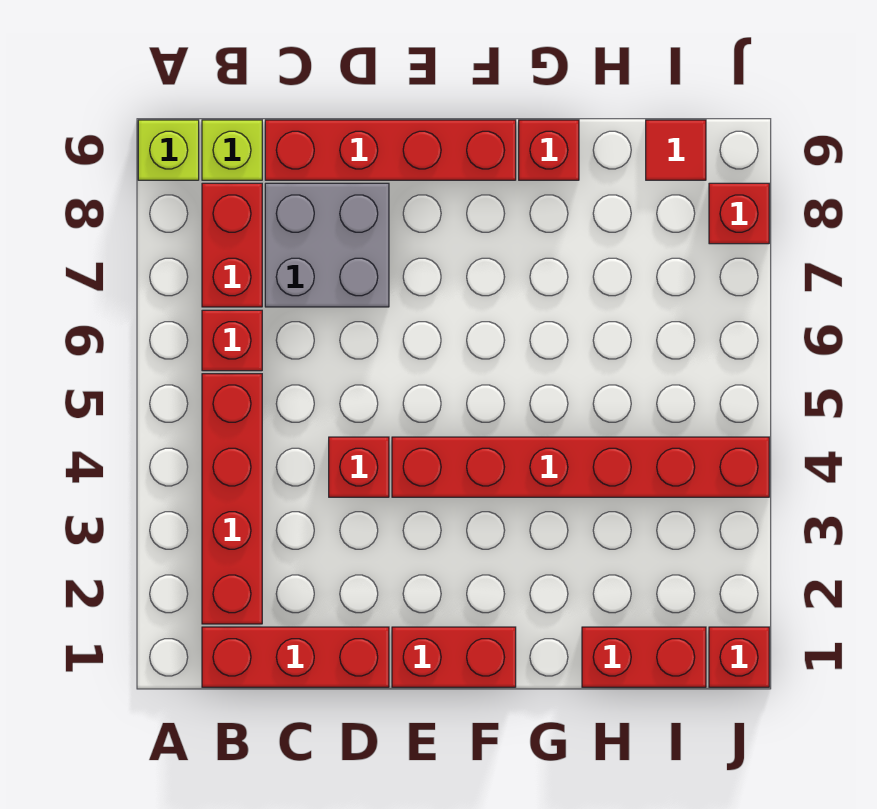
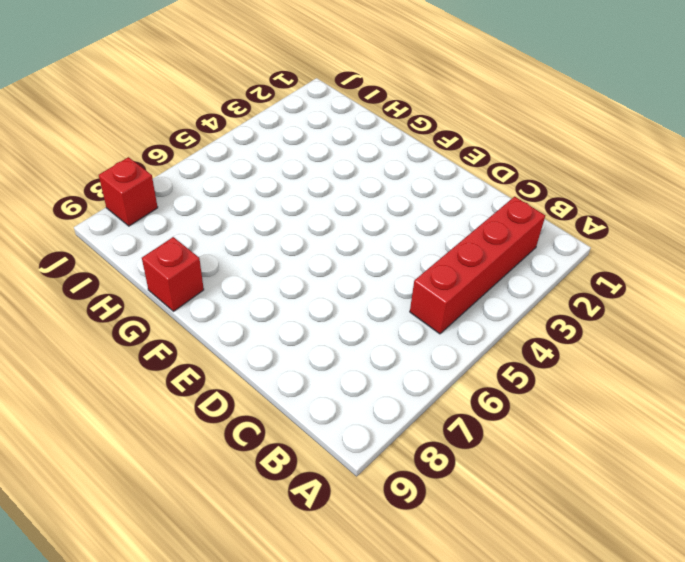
none -> lime 1x1 brick [138,120,199,180]
none -> red 1x3 brick [202,627,389,687]
none -> red 1x1 brick [202,310,262,371]

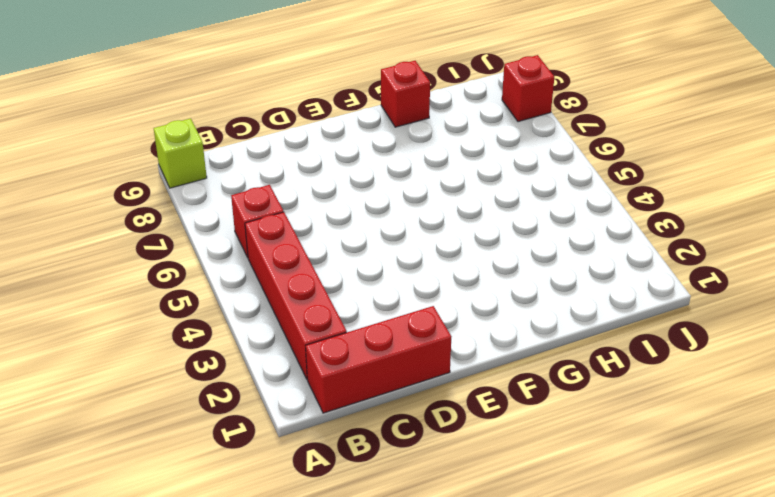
none -> red 1x2 brick [202,183,262,307]
none -> lime 1x1 brick [202,120,262,180]
none -> grey 2x2 brick [265,183,389,307]

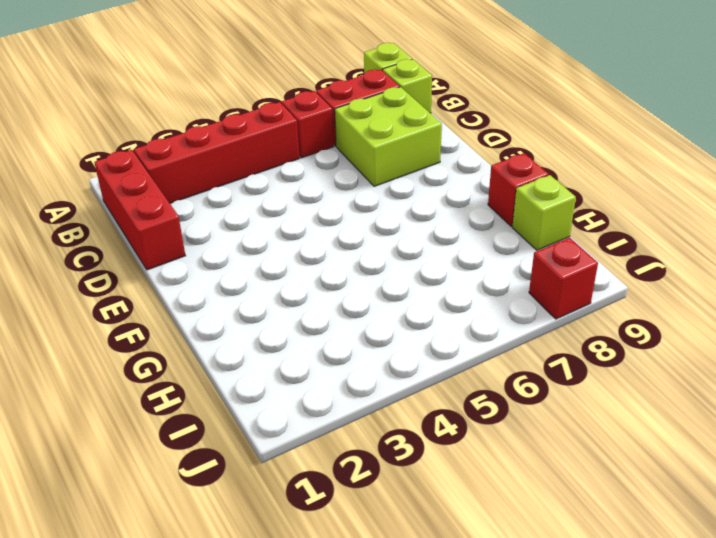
lime 2x2 brick [335,87,442,186] -> grey 2x2 brick [265,183,389,307]
lime 1x1 brick [512,175,576,250] -> none
none -> red 1x4 brick [265,120,516,180]
none -> red 1x1 brick [329,437,389,497]
none -> red 1x2 brick [392,627,516,687]

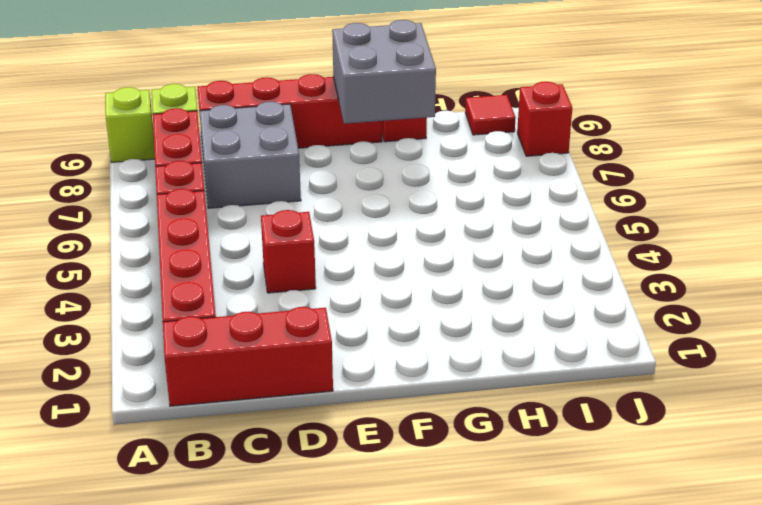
grey 2x2 brick [332,20,436,124] -> none
none -> red 1x2 brick [392,627,516,687]
none -> red 1x6 brick [392,437,769,497]
none -> red 1x2 brick [582,627,706,687]

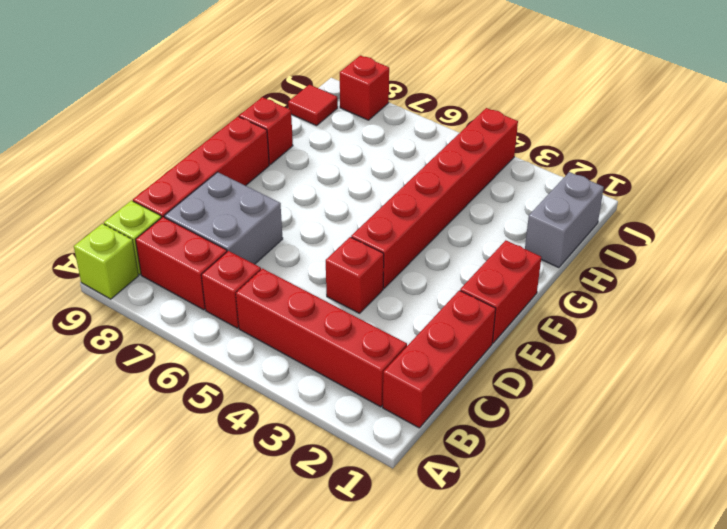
grey 1x2 brick [525,172,604,268] -> red 1x2 brick [582,627,706,687]
none -> red 1x1 brick [709,627,769,687]

